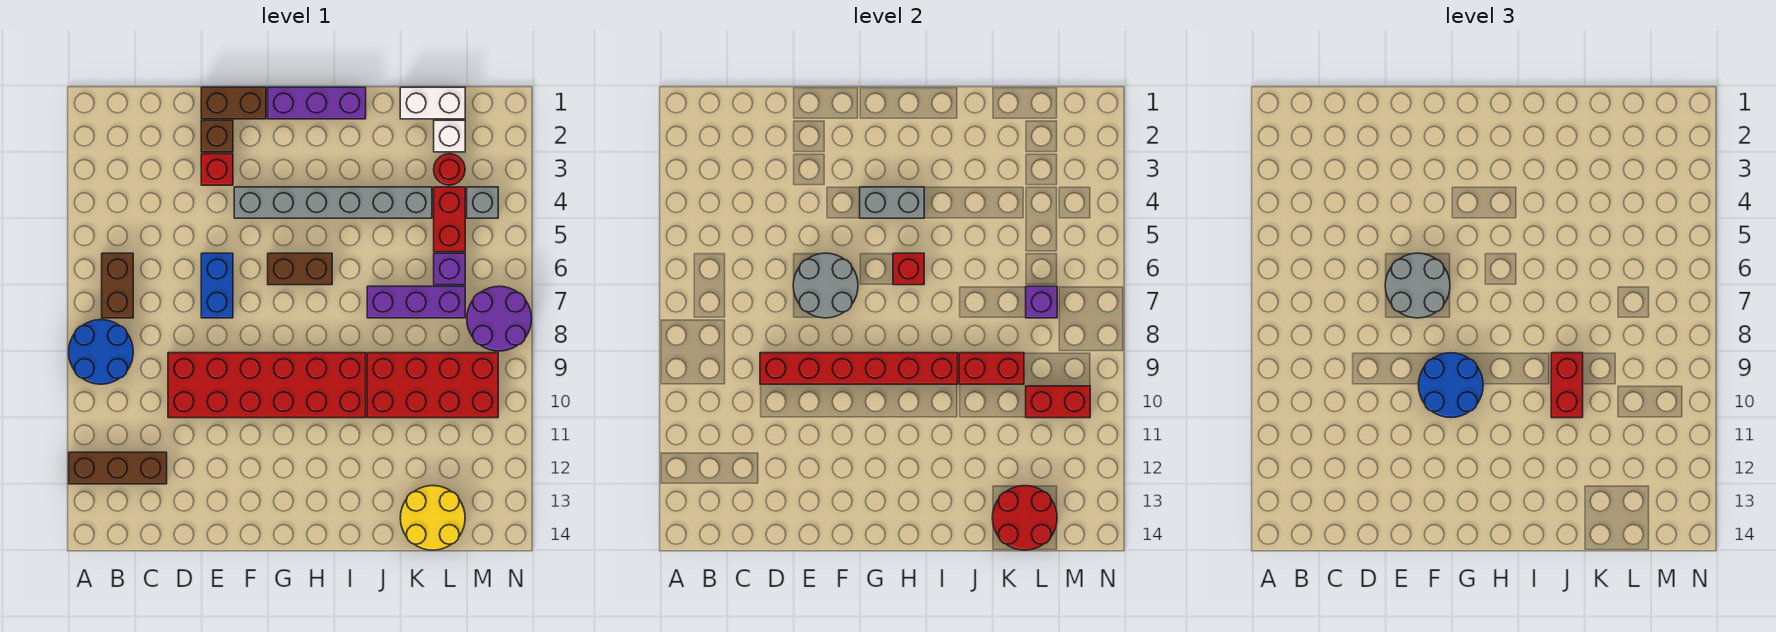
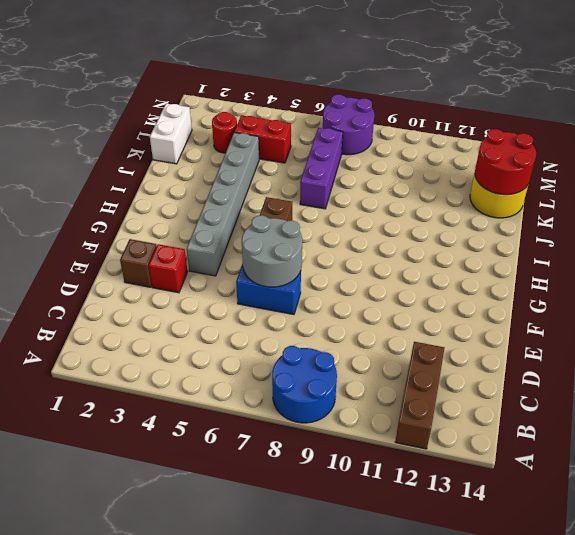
none -> brown 1x2 brick [102,253,133,318]
none -> red 2x6 brick [168,353,366,418]
none -> brown 1x2 brick [201,87,266,119]
none -> purple 1x3 brick [268,87,366,119]

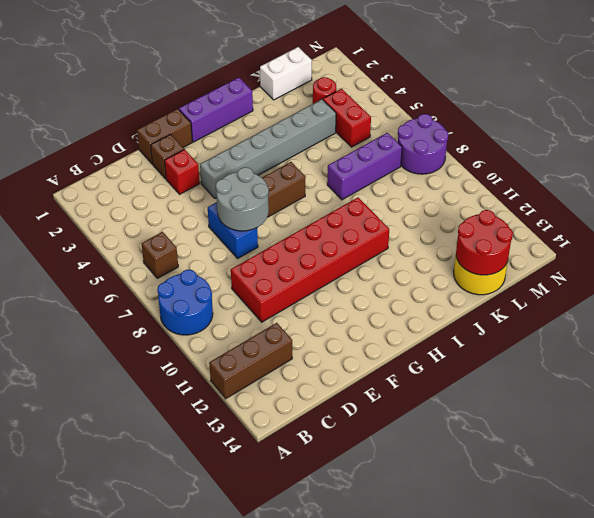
brown 1x1 brick [141,232,178,278] -> brown 1x2 brick [102,253,133,318]
none -> red 2x4 brick [367,353,498,418]
none -> white 1x1 brick [434,120,465,152]
none -> purple 1x1 brick [434,253,465,285]
none -> grey 1x1 brick [467,187,498,218]

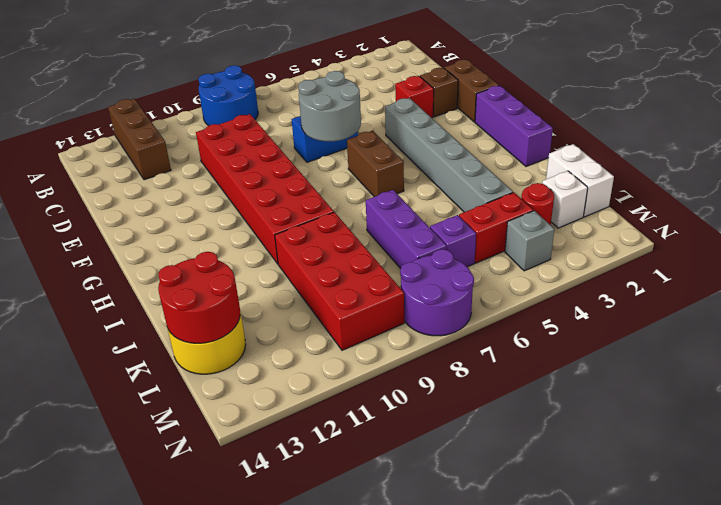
none -> brown 1x2 brick [102,253,133,318]
none -> red 1x6 brick [760,353,958,384]
none -> grey 1x2 brick [860,187,924,218]
none -> red 1x1 brick [893,253,924,285]

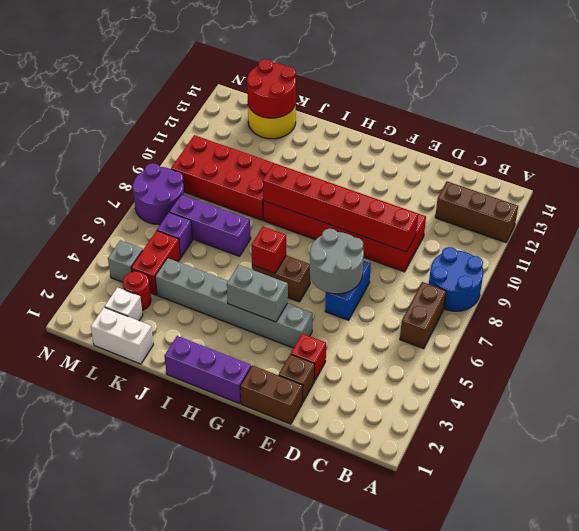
none -> red 1x2 brick [959,353,1024,384]
none -> purple 1x1 brick [1026,286,1057,318]
none -> red 1x2 brick [1026,386,1090,418]
none -> grey 2x2 round brick [1385,253,1450,318]

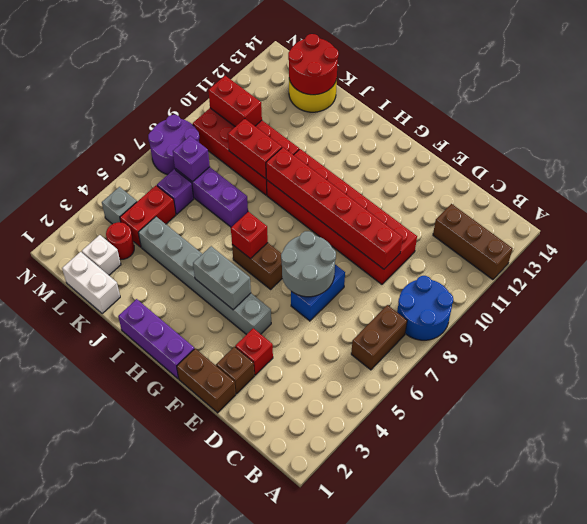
none -> grey 2x2 round brick [1385,253,1450,318]
none -> blue 2x2 round brick [1419,353,1483,418]
none -> red 1x2 brick [1551,353,1583,418]

